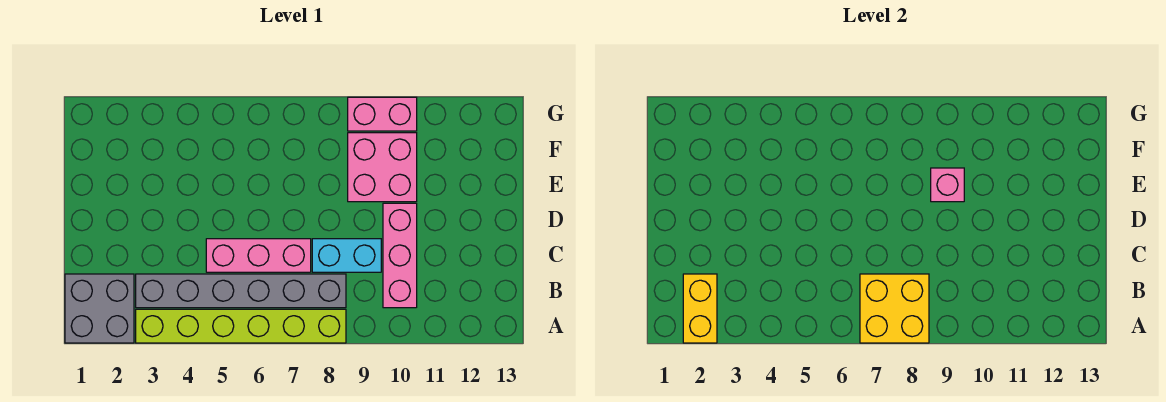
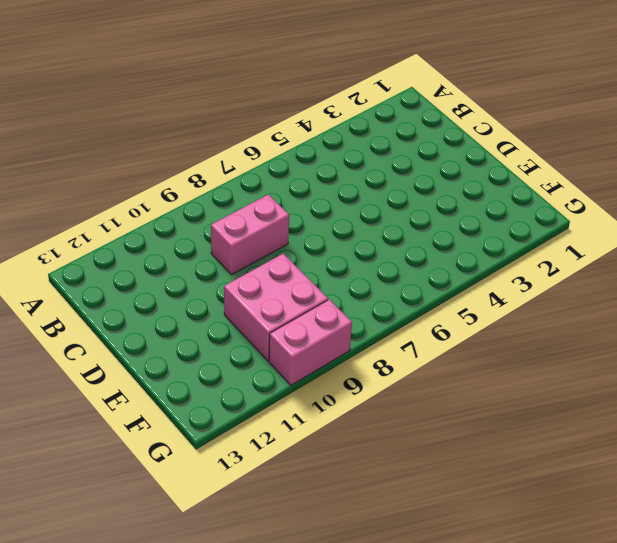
pink 1x2 brick [211,195,289,274] -> cyan 1x2 brick [312,239,381,272]
none -> grey 2x2 brick [65,274,134,343]
none -> lime 1x6 brick [136,309,346,343]

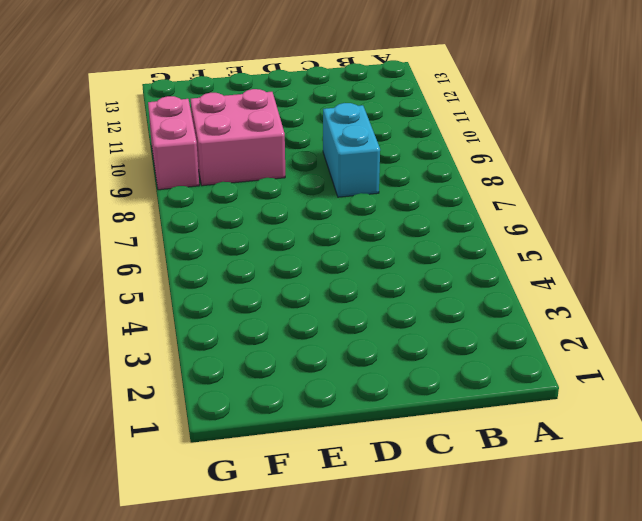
none -> grey 2x2 brick [65,274,134,343]
none -> lime 1x6 brick [136,309,346,343]

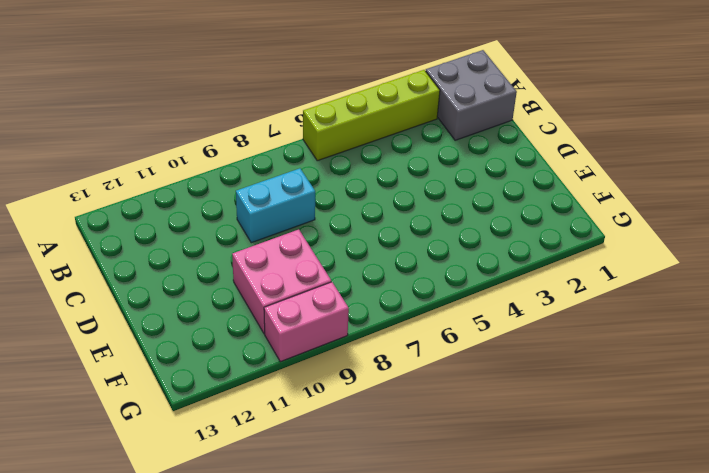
lime 1x4 brick [303,70,440,161] -> lime 1x6 brick [136,309,346,343]
none -> grey 1x6 brick [136,274,346,308]
none -> pink 1x3 brick [383,203,417,308]

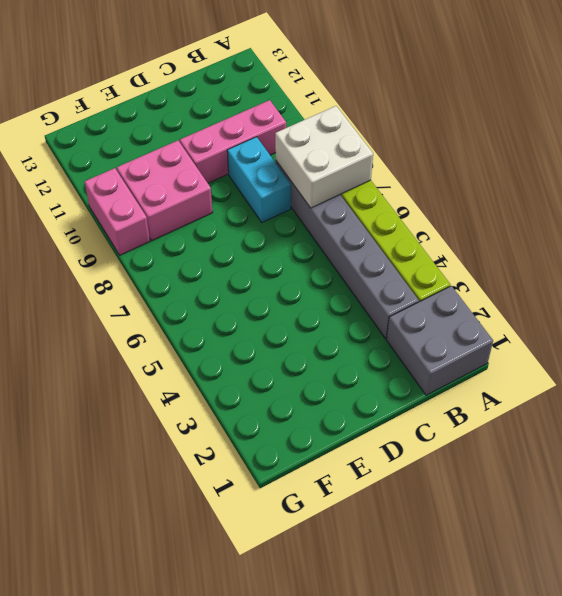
white 2x2 brick [275,106,373,208] -> yellow 2x2 brick [860,274,929,343]
none -> pink 1x3 brick [206,239,311,272]
none -> yellow 1x2 brick [683,274,717,343]

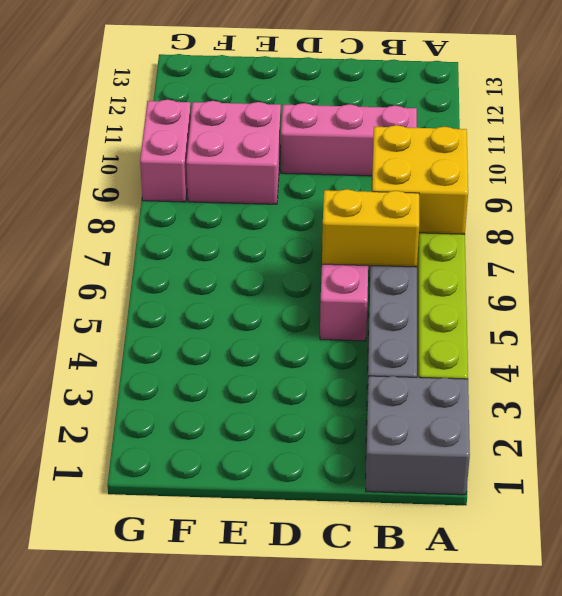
yellow 1x2 brick [322,189,419,267] -> yellow 1x2 brick moved to [683,274,717,343]
none -> cyan 1x2 brick [312,239,381,272]
none -> pink 1x1 brick [931,168,964,202]

